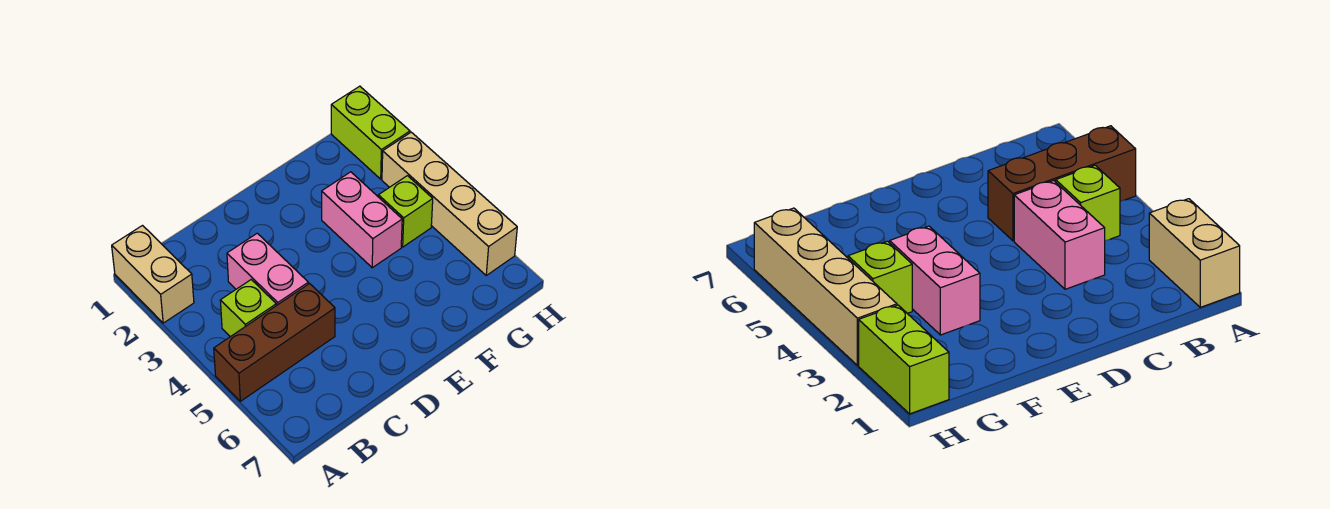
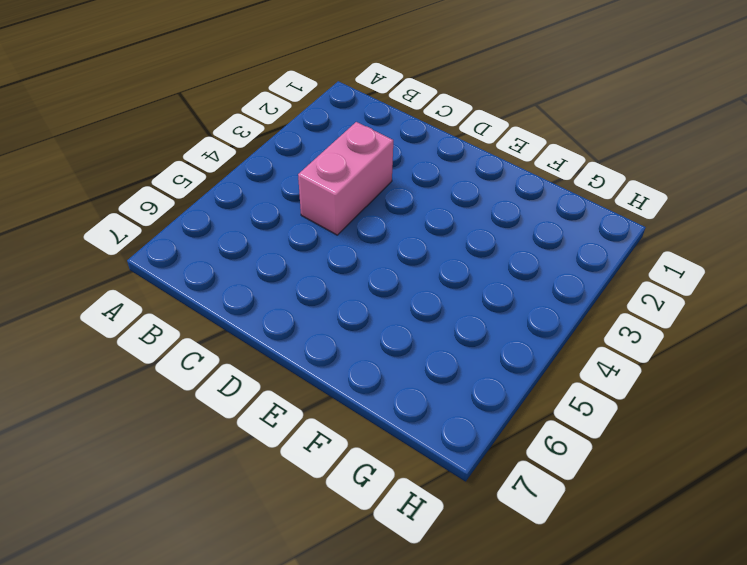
none -> tan 1x2 brick [112,226,194,323]
none -> brown 1x3 brick [214,284,335,401]

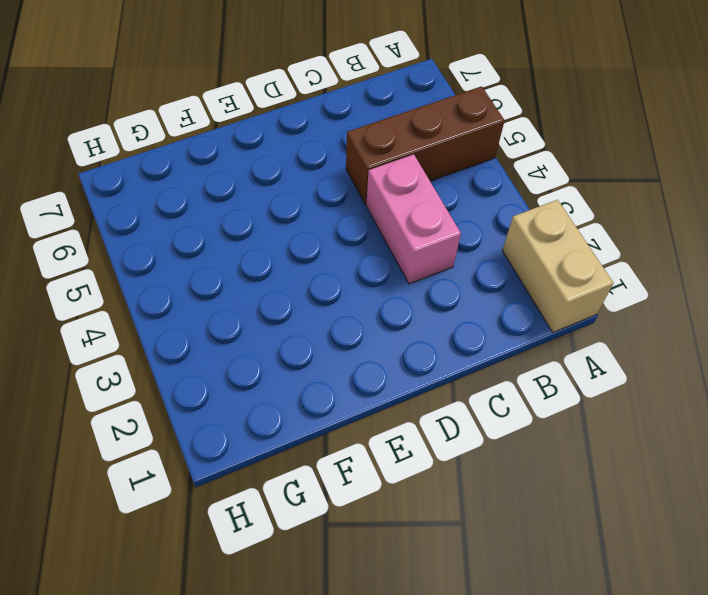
none -> lime 1x1 brick [220,280,276,337]
none -> pink 1x2 brick [322,172,402,268]

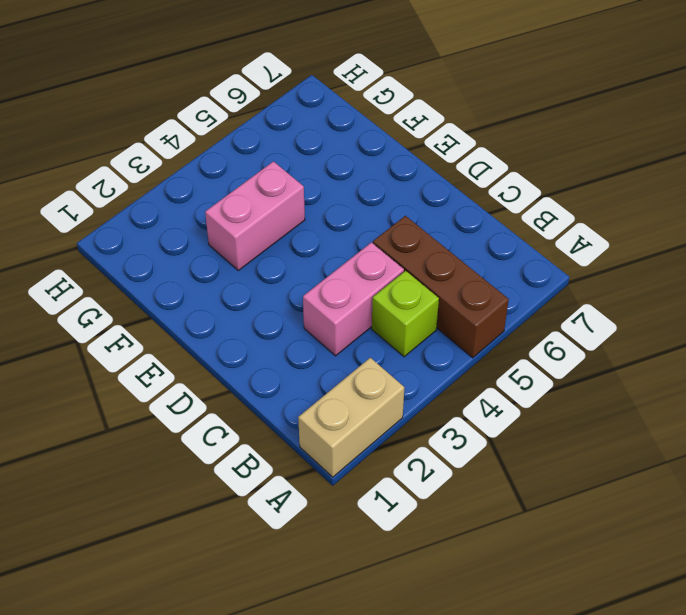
none -> lime 1x1 brick [378,176,433,247]
none -> lime 1x2 brick [331,86,410,179]

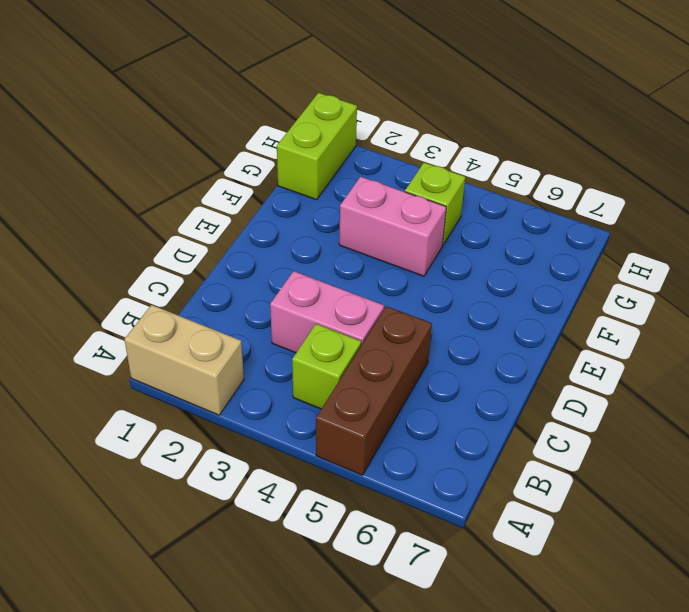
lime 1x2 brick [277,93,357,200] -> lime 1x2 brick turned to [331,86,410,179]
none -> tan 1x4 brick [382,132,517,275]

